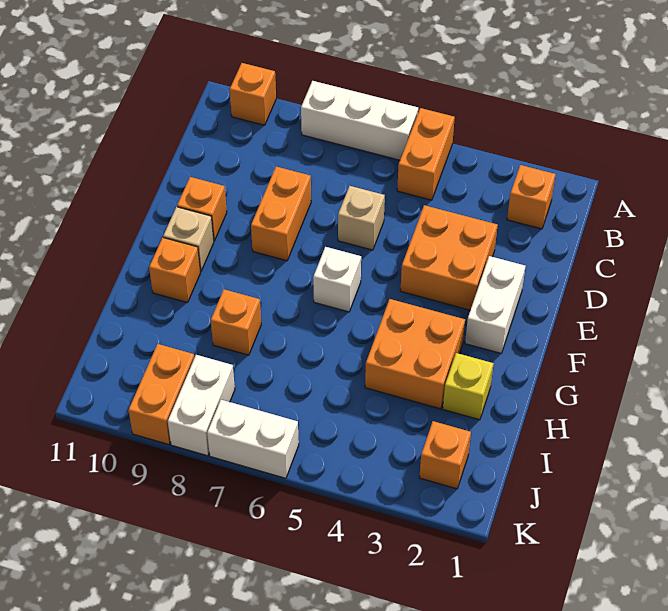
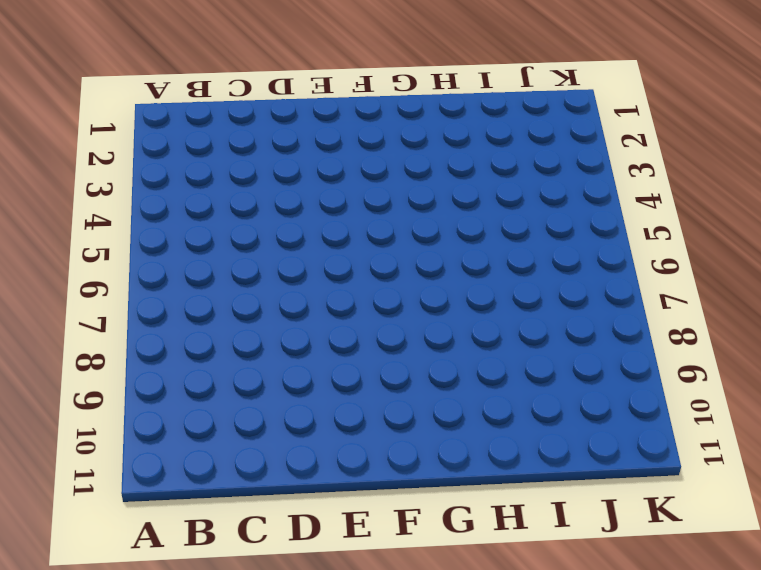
none -> orange 1x2 brick [397,108,455,200]
none -> white 1x3 brick [301,81,418,160]
none -> orange 1x1 brick [230,63,276,125]

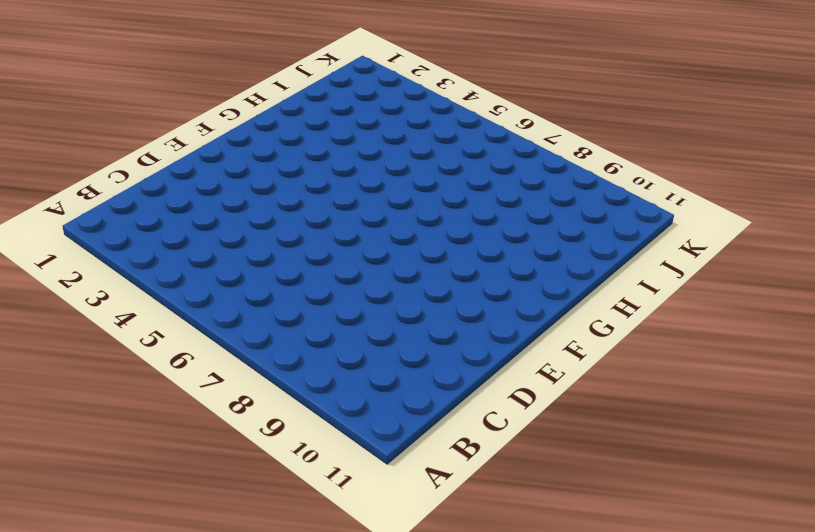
none -> orange 1x2 brick [397,108,455,200]
none -> white 1x3 brick [301,81,418,160]
none -> orange 1x1 brick [230,63,276,125]

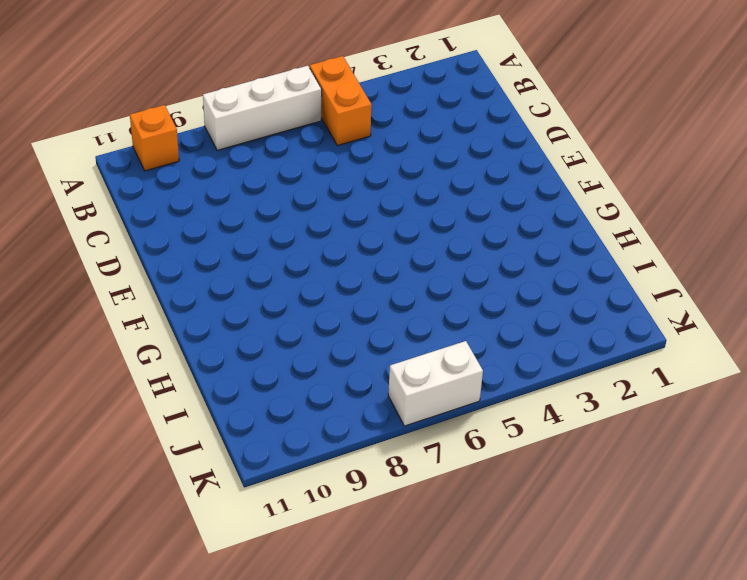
none -> orange 1x1 brick [507,165,556,229]
none -> orange 2x2 brick [400,205,498,310]
none -> tan 1x1 brick [338,186,385,250]

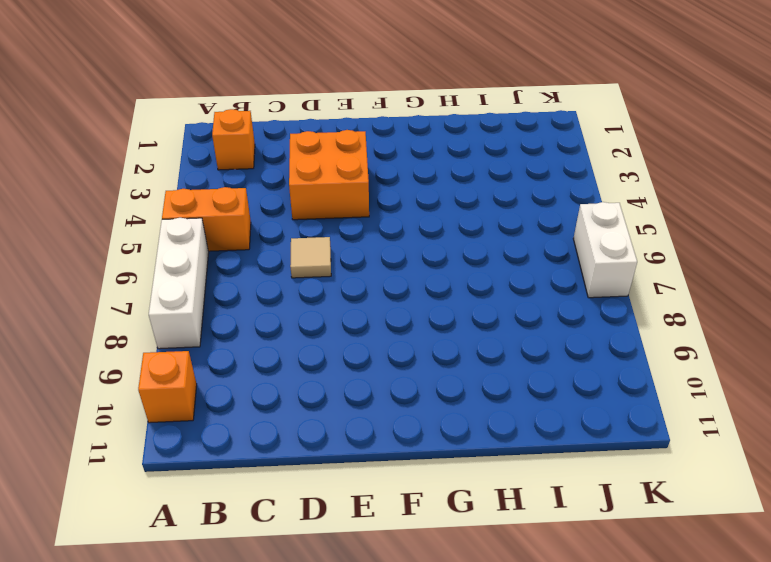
tan 1x1 tile [290,237,331,278] -> tan 1x1 brick [338,186,385,250]
none -> orange 1x2 brick [251,167,311,261]
none -> white 1x2 brick [465,256,525,353]
none -> orange 1x1 brick [177,177,227,241]

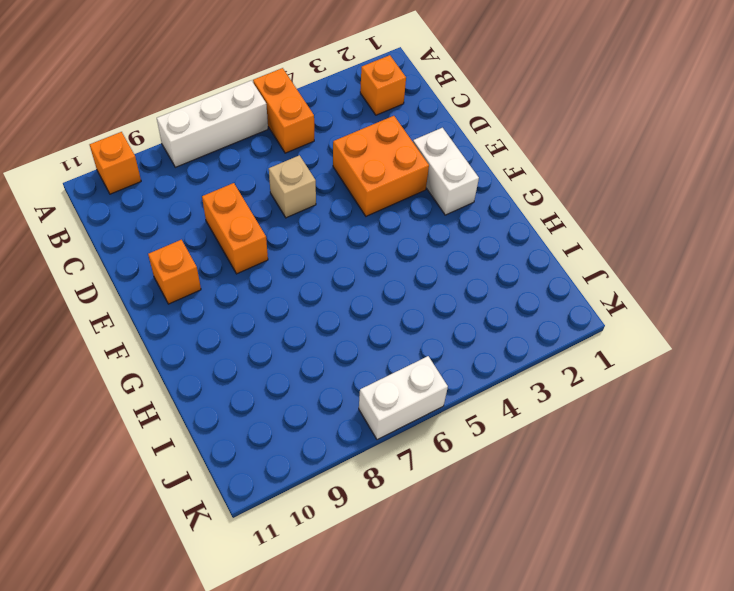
none -> white 1x1 brick [313,247,361,312]
none -> tan 1x1 brick [163,207,214,271]
none -> orange 2x2 brick [365,299,465,409]

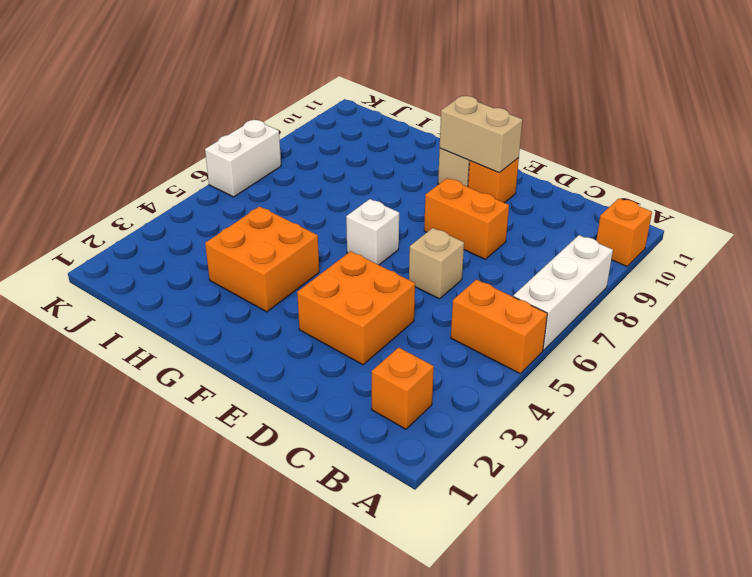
tan 1x2 brick [440,96,522,173] -> none
none -> white 1x2 brick [465,256,525,353]
none -> orange 1x1 brick [149,238,201,303]
none -> yellow 1x1 brick [443,353,494,420]

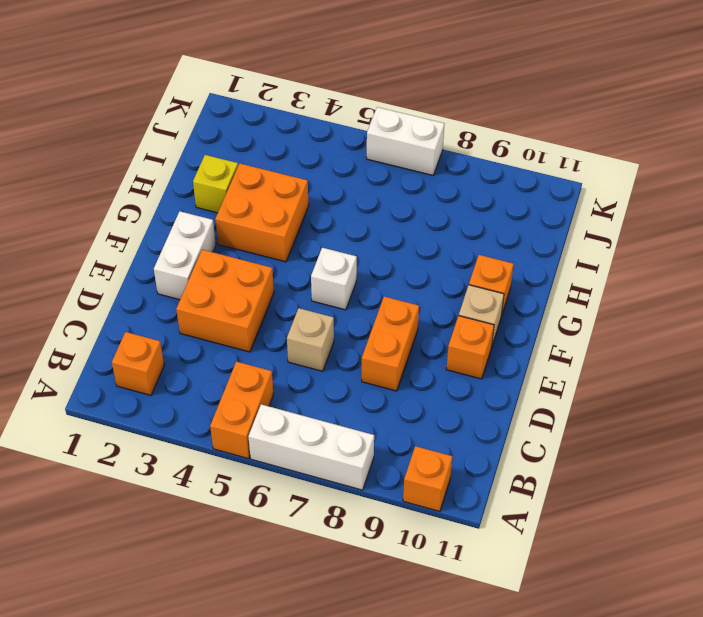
none -> orange 1x1 brick [211,289,261,355]
none -> orange 1x1 brick [419,421,471,489]
none -> white 1x2 brick [168,355,235,456]

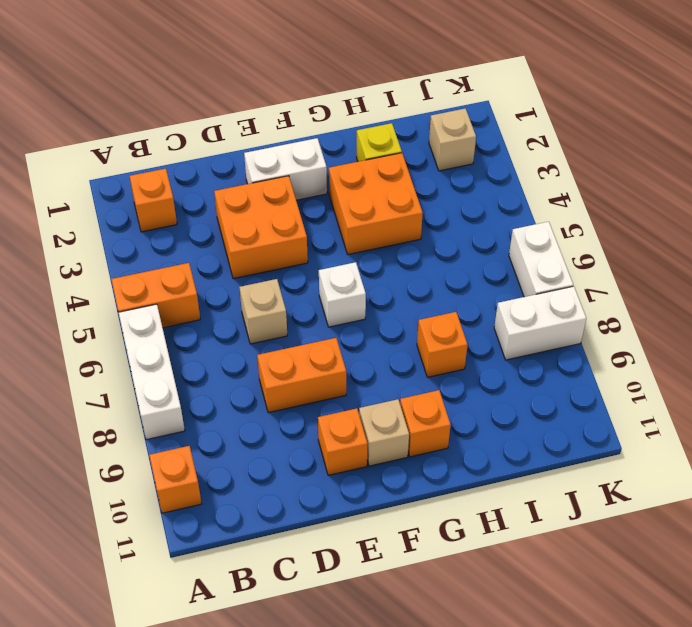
tan 1x1 brick [429,108,476,171] -> orange 1x1 brick [419,421,471,489]
none -> orange 1x2 brick [128,344,194,445]

